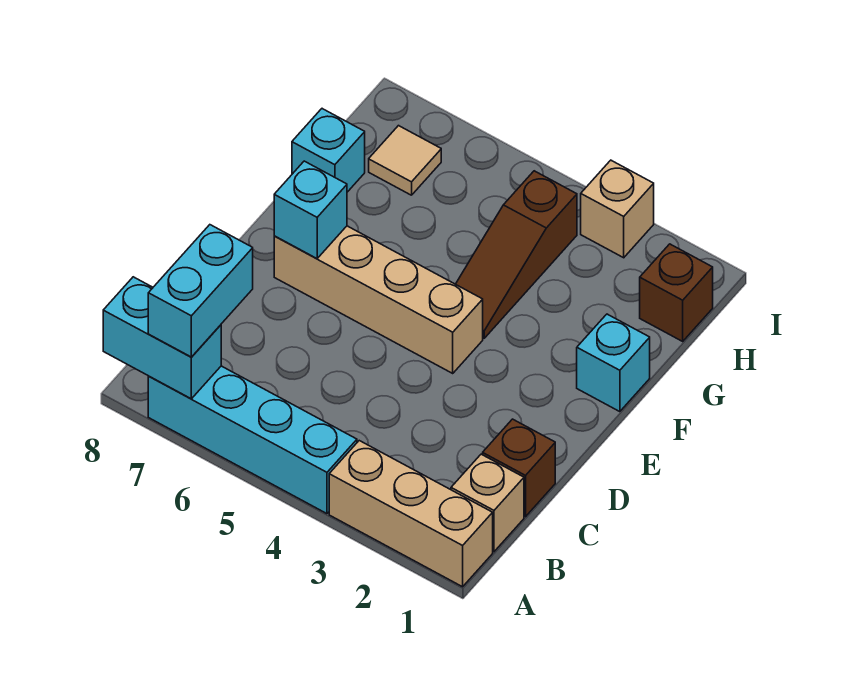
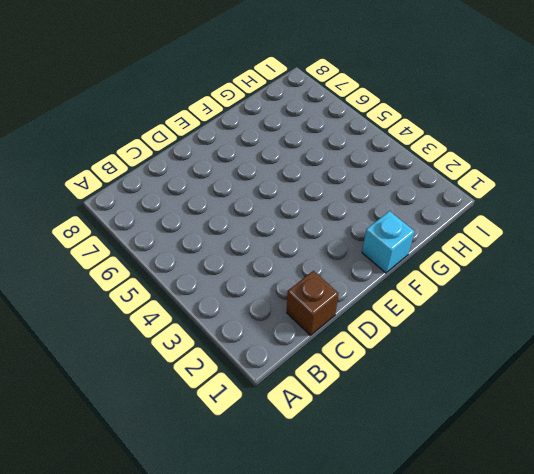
none -> tan 1x3 brick [329,441,493,587]
none -> cyan 1x4 brick [148,366,357,514]
none -> tan 1x1 brick [451,454,524,552]

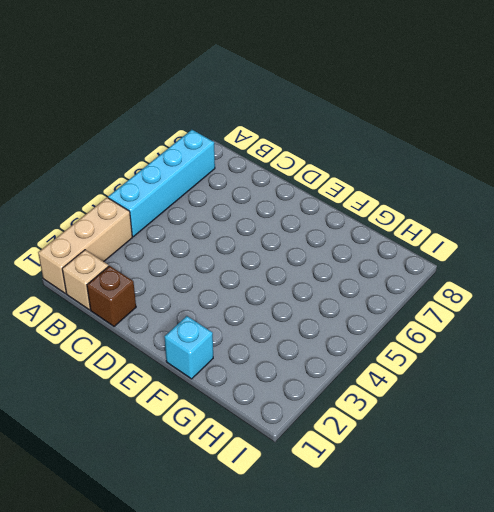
none -> tan 1x4 brick [274,226,483,373]
none -> brown 1x3 slope [456,171,577,338]
none -> cyan 1x1 brick [292,109,365,192]

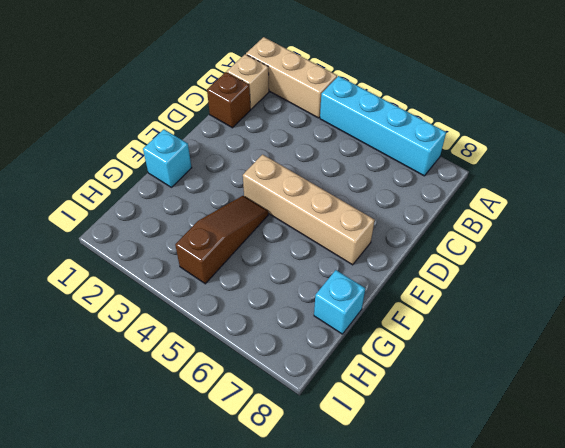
none -> brown 1x1 brick [640,244,713,341]
none -> tan 1x1 tile [369,126,441,195]
none -> tan 1x1 brick [581,160,654,258]

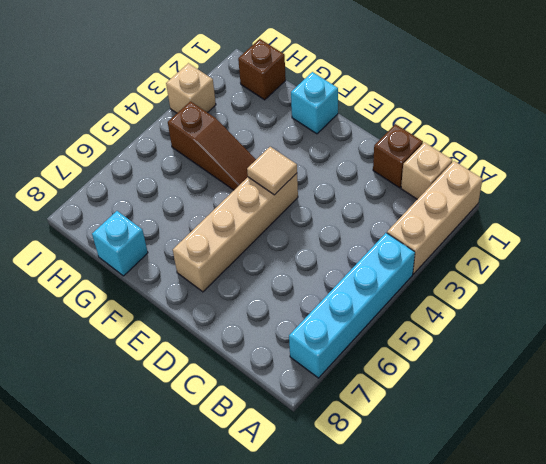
tan 1x1 tile [247,147,297,195] -> tan 1x1 tile moved to [369,126,441,195]
none -> cyan 1x2 brick [103,277,221,399]
none -> cyan 1x1 brick [274,161,347,259]
none -> cyan 1x2 brick [148,225,253,357]

